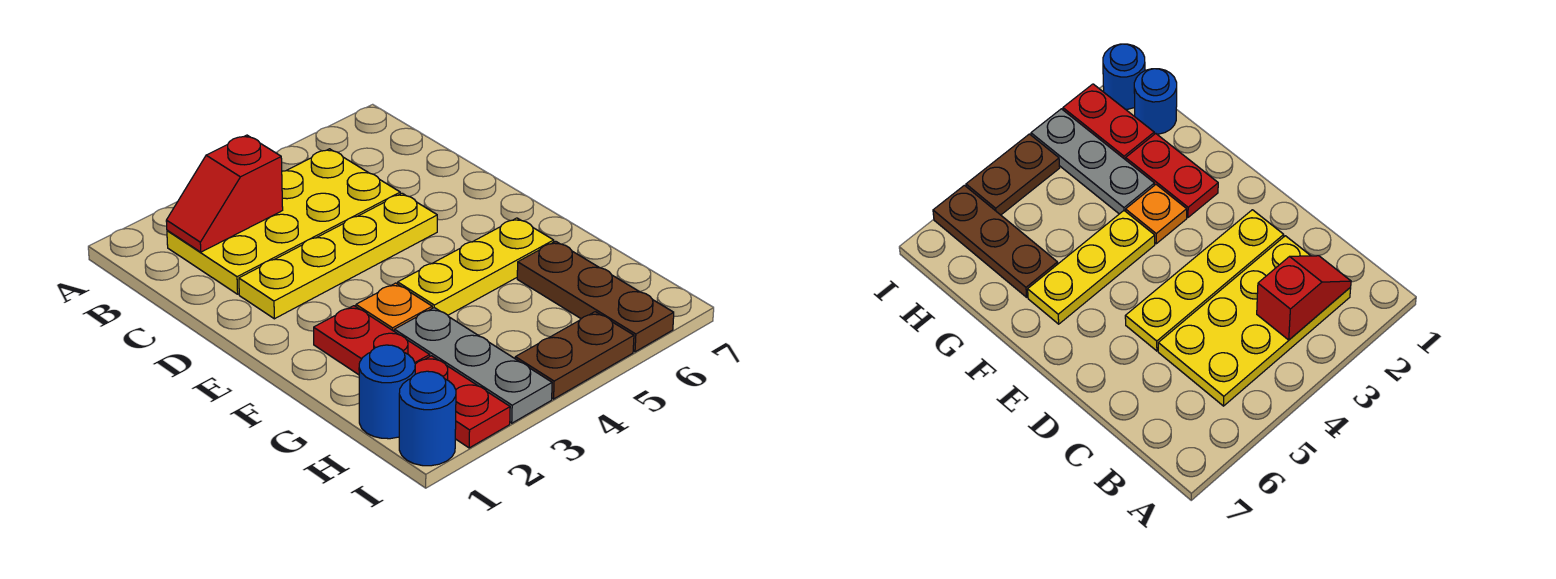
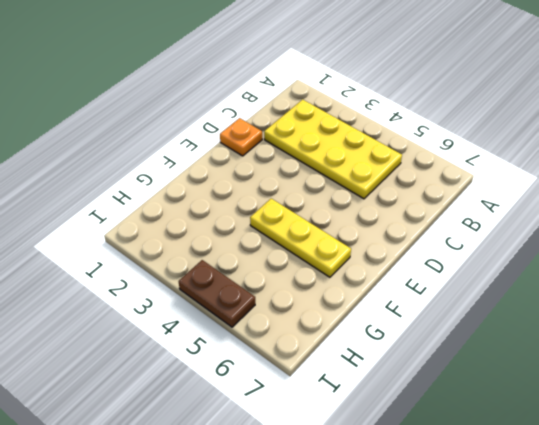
orange 1x1 plate [220,118,262,156] -> orange 1x1 plate moved to [356,283,432,331]
none -> yellow 1x4 plate [239,193,437,319]
none -> red 1x2 plate [314,306,430,375]
none -> grey 1x3 plate [394,308,552,423]

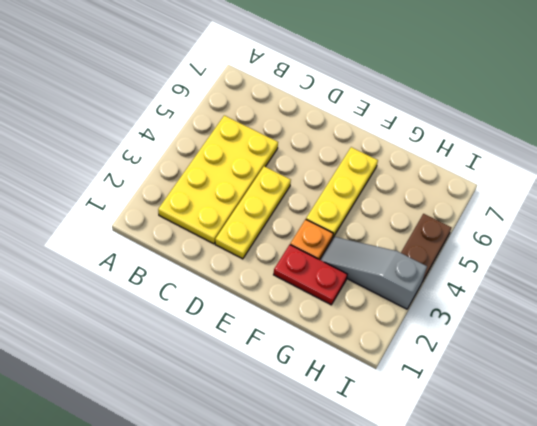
yellow 1x3 plate [215,166,291,259] -> yellow 1x4 plate [239,193,437,319]
grey 1x3 slope [320,237,427,309] -> grey 1x3 plate [394,308,552,423]
none -> brown 1x3 plate [517,241,674,352]
none -> blue 1x1 round brick [359,345,415,439]
none -> red 1x2 plate [415,356,510,448]

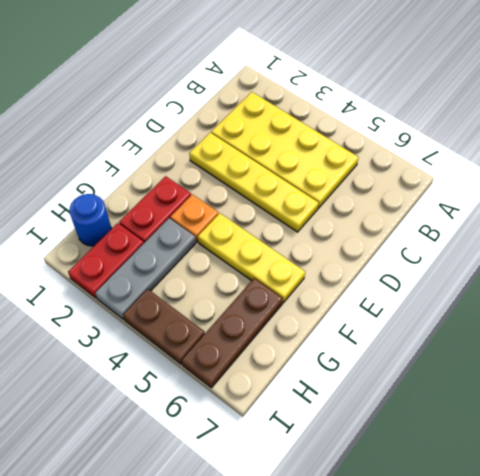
none -> blue 1x1 round brick [399,371,456,466]
none -> red 1x2 slope [166,135,283,252]

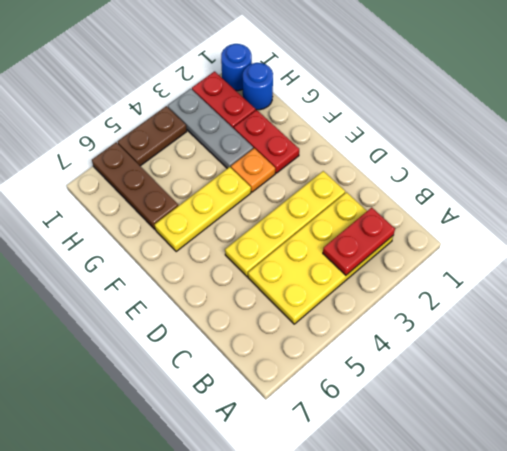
red 1x2 plate [323,208,395,275] -> red 1x2 slope [166,135,283,252]

